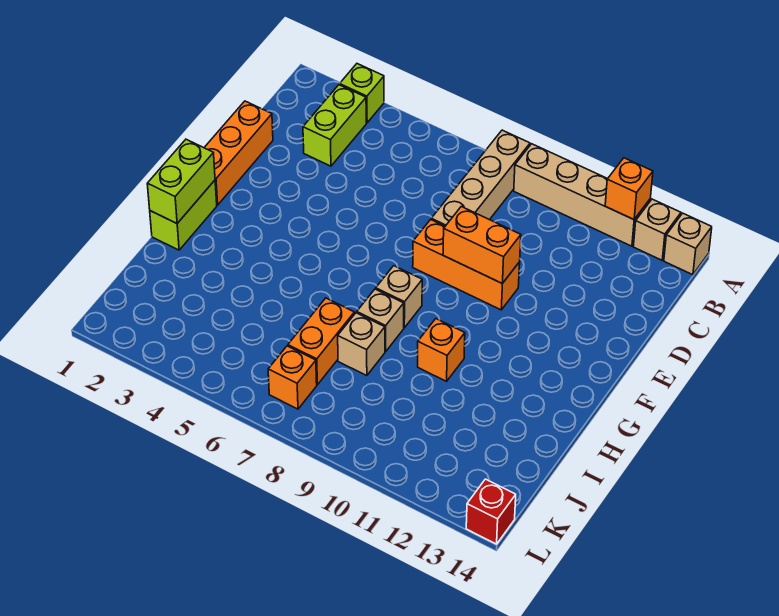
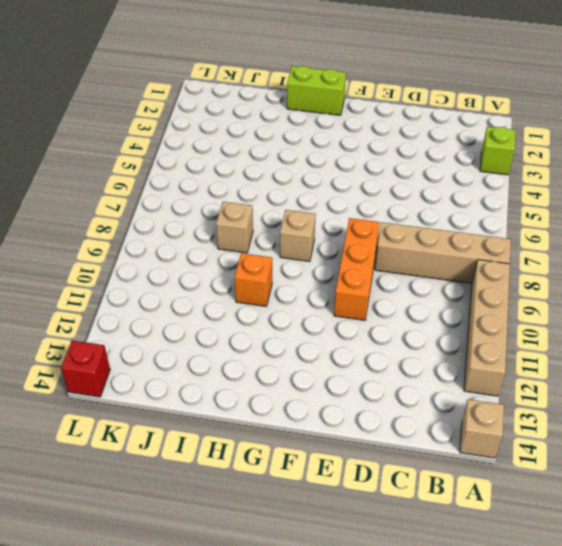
none -> tan 1x1 brick [633,199,681,260]
none -> lime 1x2 brick [303,85,366,166]
none -> orange 1x3 brick [204,101,273,205]

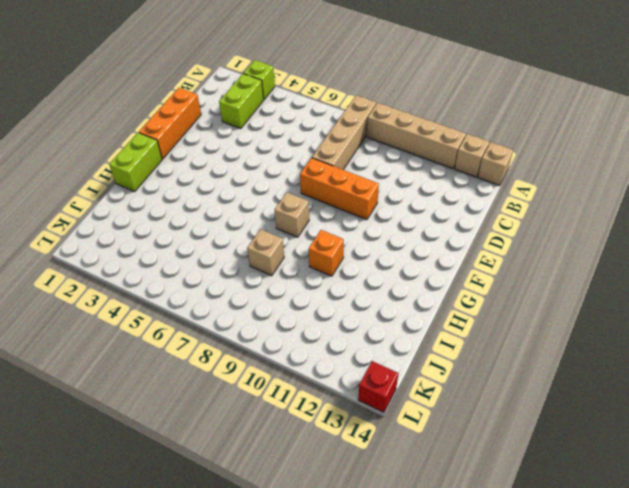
none -> tan 1x1 brick [357,289,404,351]
none -> orange 1x2 brick [288,298,354,385]
none -> orange 1x1 brick [268,346,317,409]

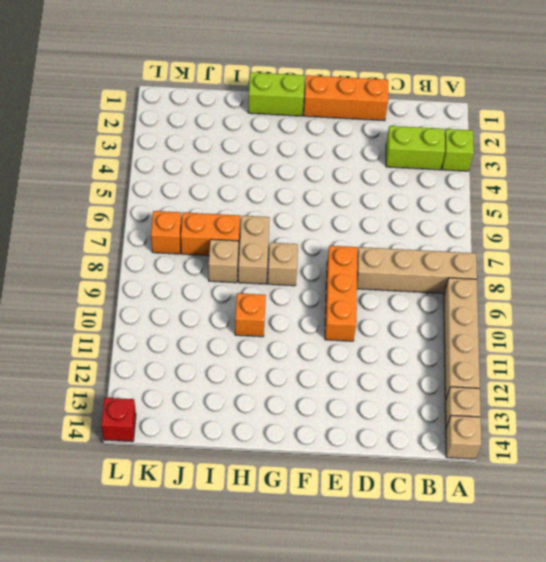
tan 1x2 brick [238,216,270,284] -> tan 1x1 brick [357,289,404,351]
none -> orange 1x1 brick [605,158,653,220]
none -> orange 1x2 brick [443,207,521,283]
none -> lime 1x2 brick [147,139,215,223]

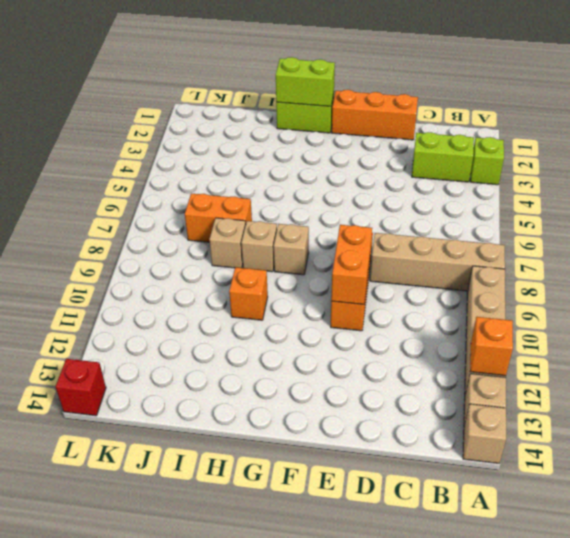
none -> orange 1x1 brick [268,346,317,409]

